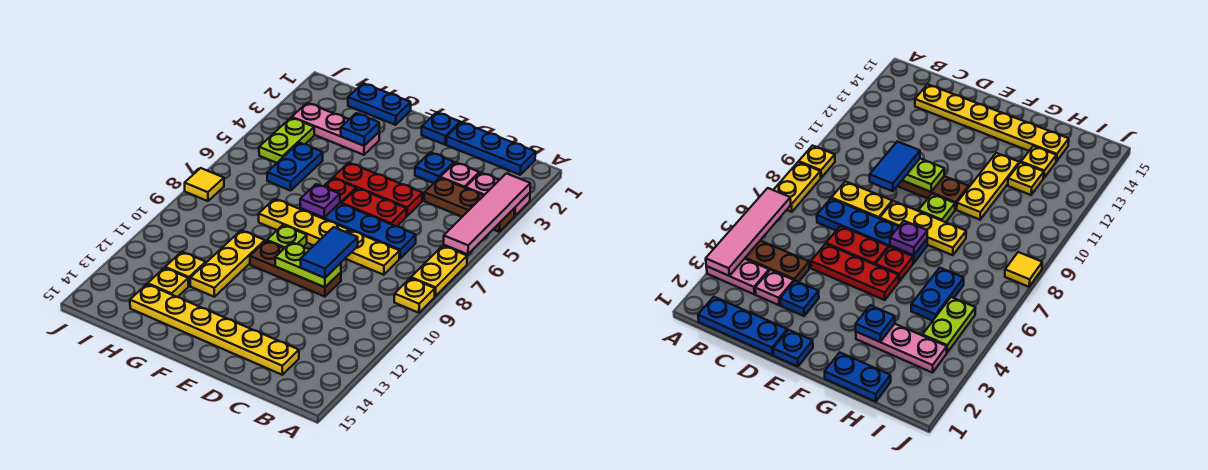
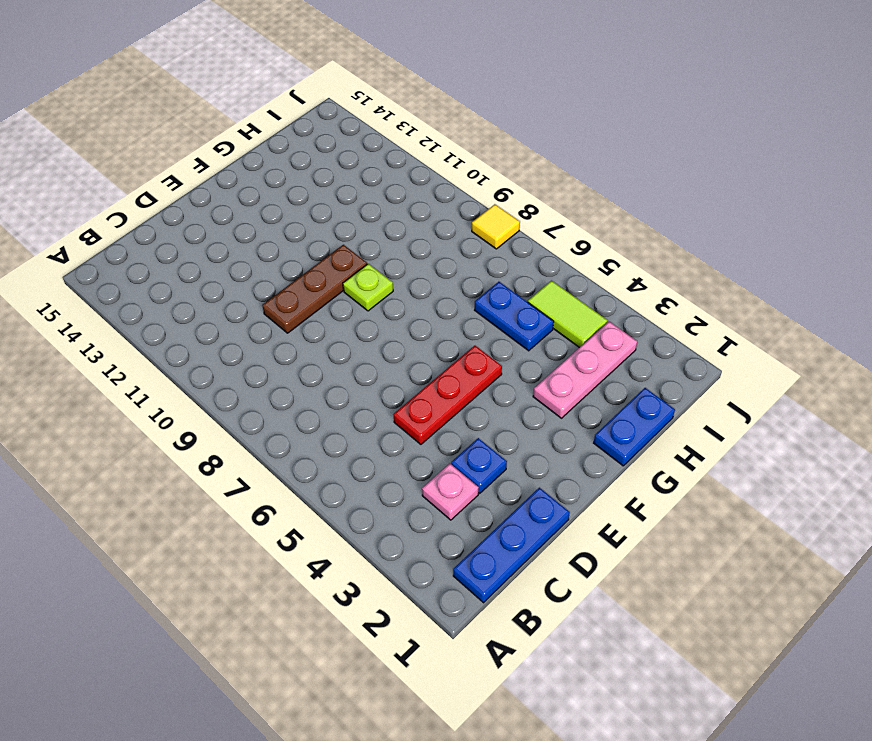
lime 1x2 tile [528,281,608,348] -> lime 1x2 plate [259,118,314,163]
none -> pink 1x2 plate [466,172,530,216]
none -> brown 1x3 plate [424,178,515,232]
none -> yellow 1x2 plate [411,246,467,296]
none -> yellow 1x1 plate [394,278,435,313]

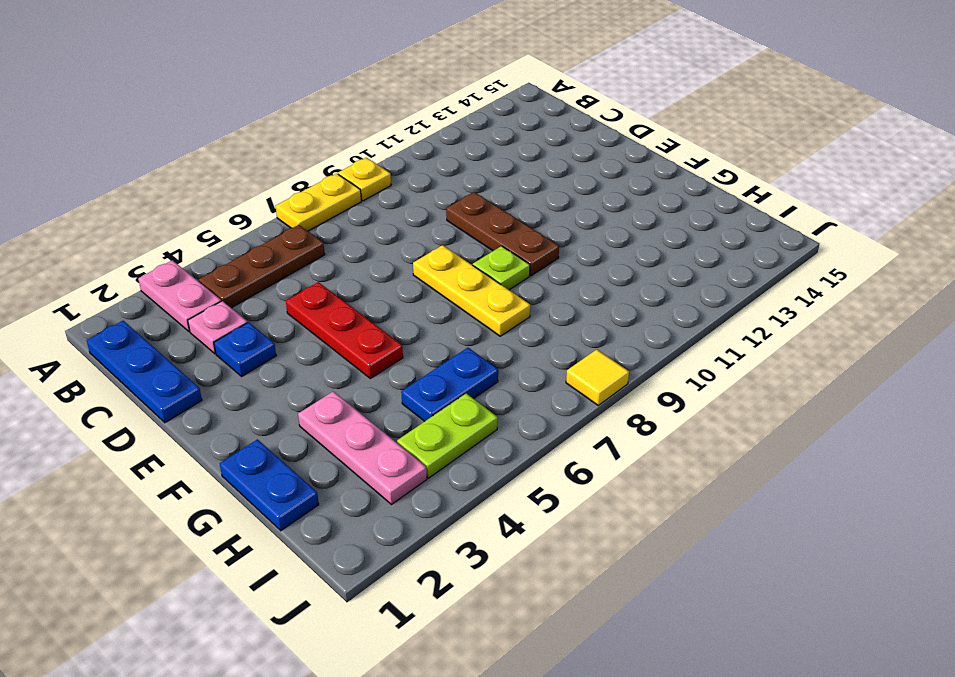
brown 1x3 plate [199,225,325,308] -> brown 1x3 plate turned to [424,178,515,232]
none -> blue 1x4 plate [300,203,416,259]
none -> yellow 1x2 plate [345,230,400,275]
none -> yellow 1x6 plate [130,284,299,375]
none -> red 1x2 plate [342,188,406,226]

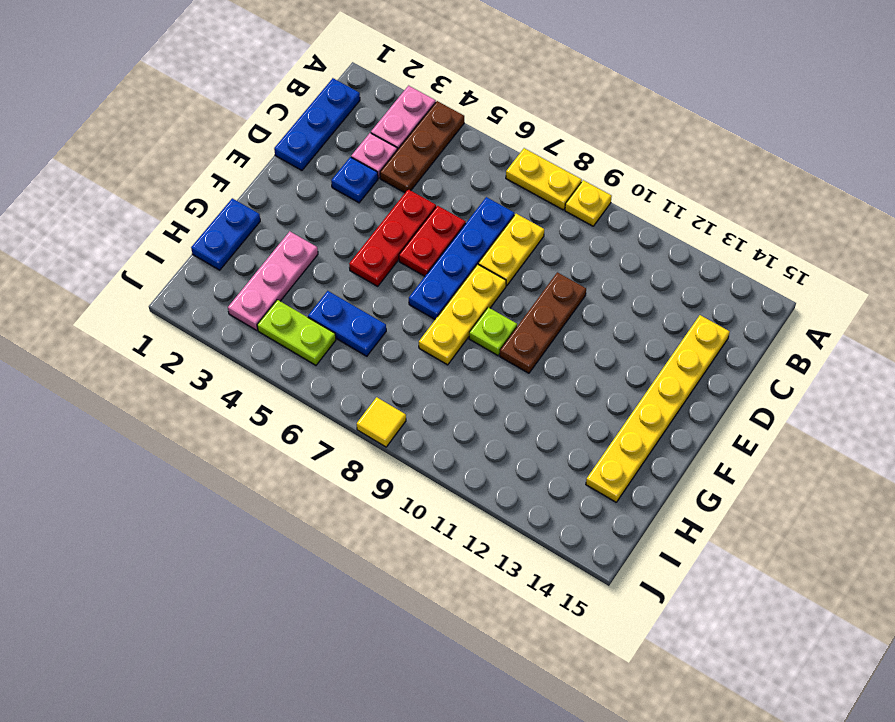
none -> blue 1x1 plate [422,112,460,145]
none -> red 1x1 plate [324,178,356,204]
none -> yellow 1x3 plate [190,230,265,297]
none -> yellow 1x1 plate [165,252,206,286]

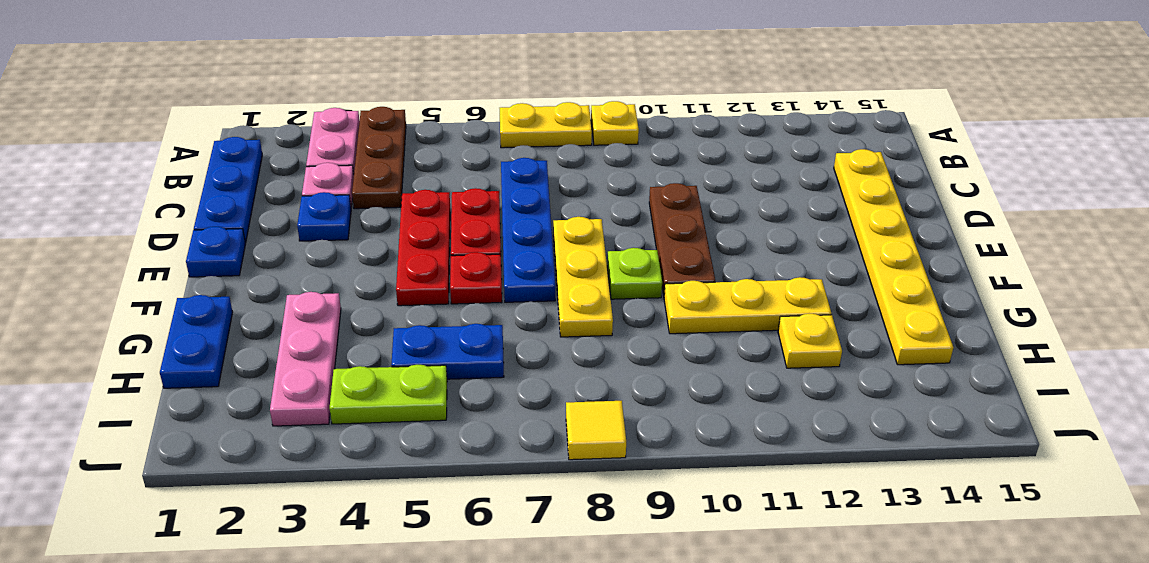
none -> yellow 1x2 plate [345,230,400,275]
none -> yellow 1x1 plate [148,268,188,297]
none -> pink 1x4 tile [443,173,531,254]
none -> lime 1x2 plate [275,242,341,287]

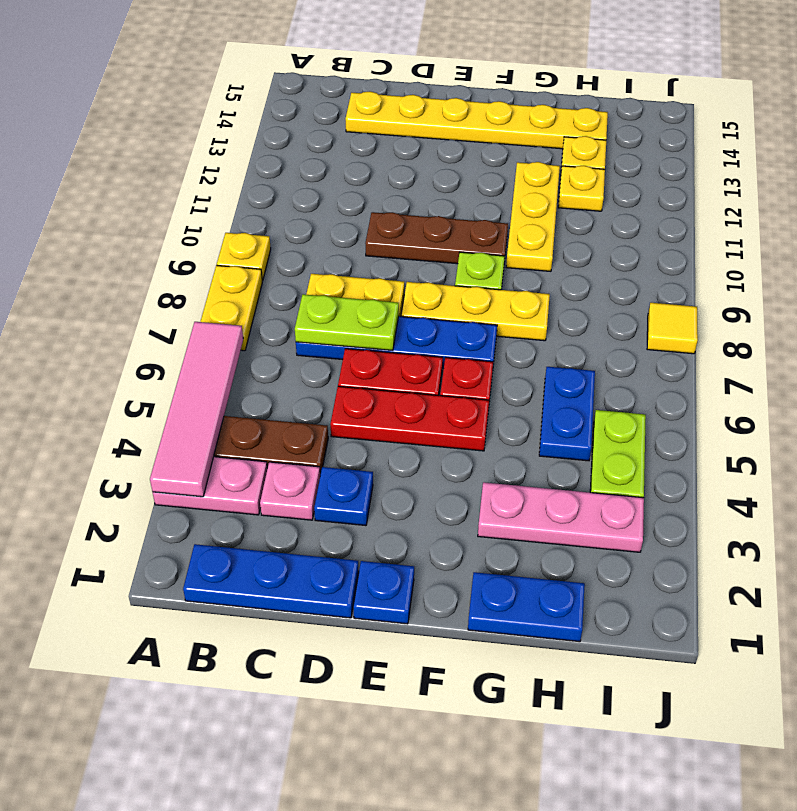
lime 1x2 plate [295,294,399,351] -> lime 1x2 plate moved to [275,242,341,287]
none -> purple 1x1 plate [300,184,340,218]
none -> blue 1x1 plate [341,113,379,146]
none -> blue 1x2 tile [301,227,358,278]

